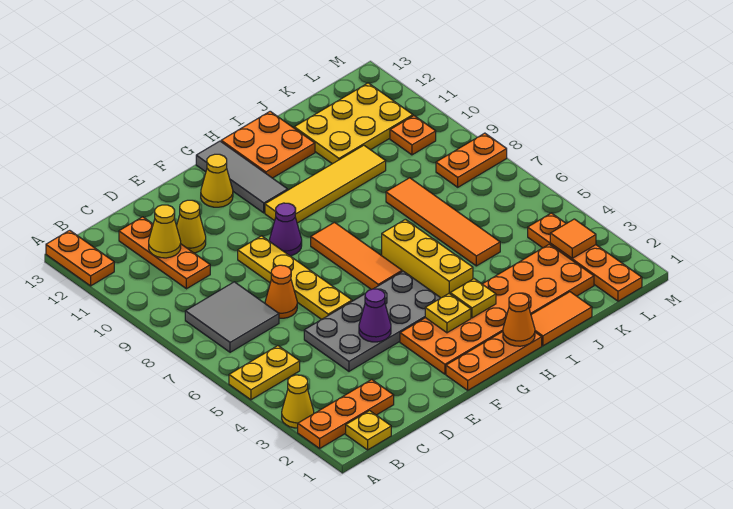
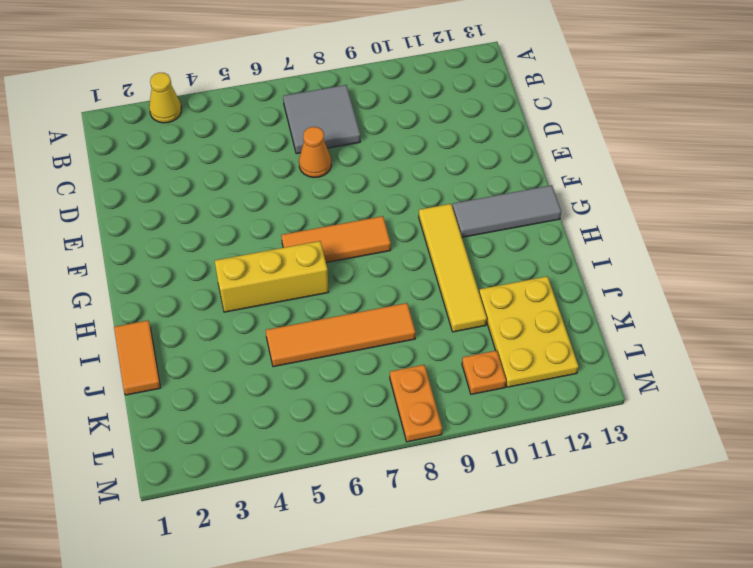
none -> orange 1x3 plate [298,379,394,448]
none -> yellow 1x2 plate [229,346,300,400]
none -> orange 1x2 plate [46,230,114,286]
none -> yellow 1x1 plate [346,411,391,450]

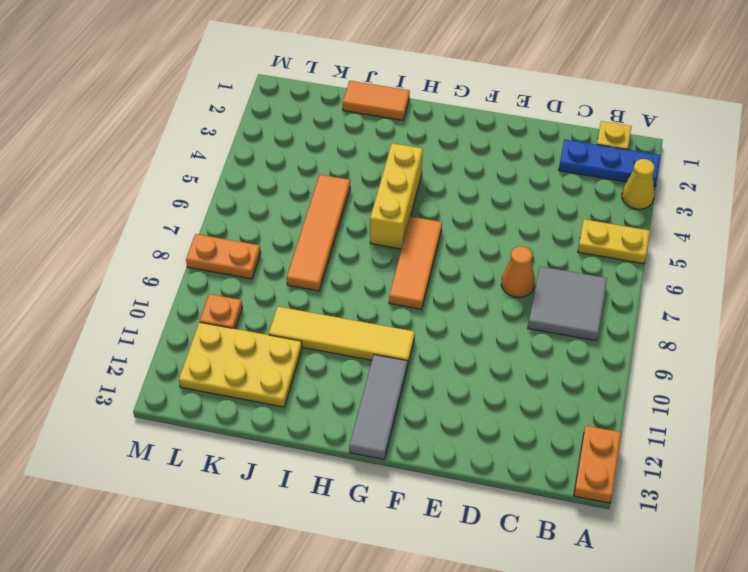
blue 1x3 plate [559,140,661,187] -> orange 1x3 plate [298,379,394,448]
none -> orange 1x3 plate [119,217,210,289]
none -> grey 2x4 plate [304,271,440,371]
none -> yellow 1x1 cone [177,200,206,253]
none -> yellow 1x4 plate [238,236,352,320]

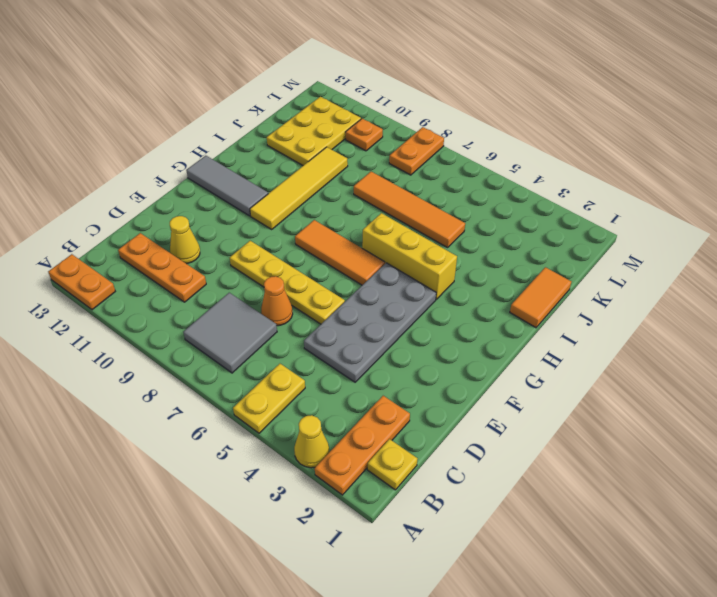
none -> orange 1x3 plate [446,332,542,390]
none -> orange 2x6 plate [400,244,594,374]
none -> purple 1x1 cone [270,203,302,256]
none -> yellow 1x1 cone [201,154,233,207]

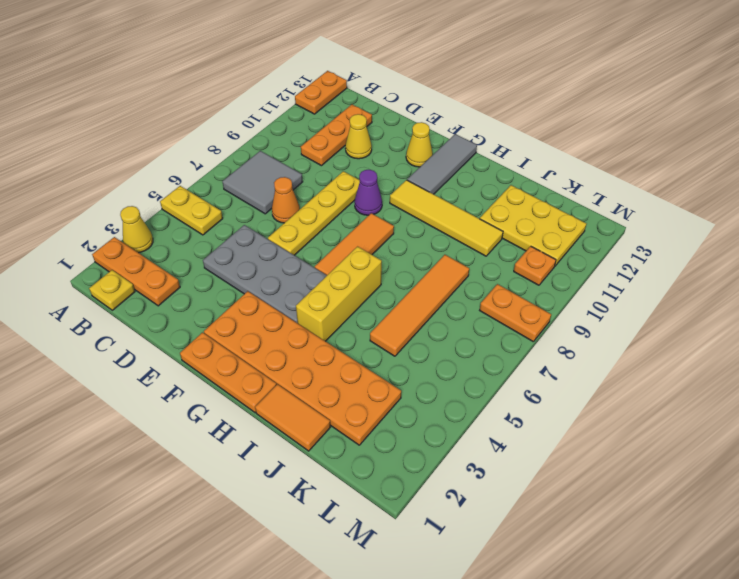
none -> orange 2x2 plate [221,111,315,178]
none -> orange 1x4 plate [528,213,642,301]
none -> yellow 1x1 cone [149,205,181,258]
none -> purple 1x1 cone [359,289,391,342]

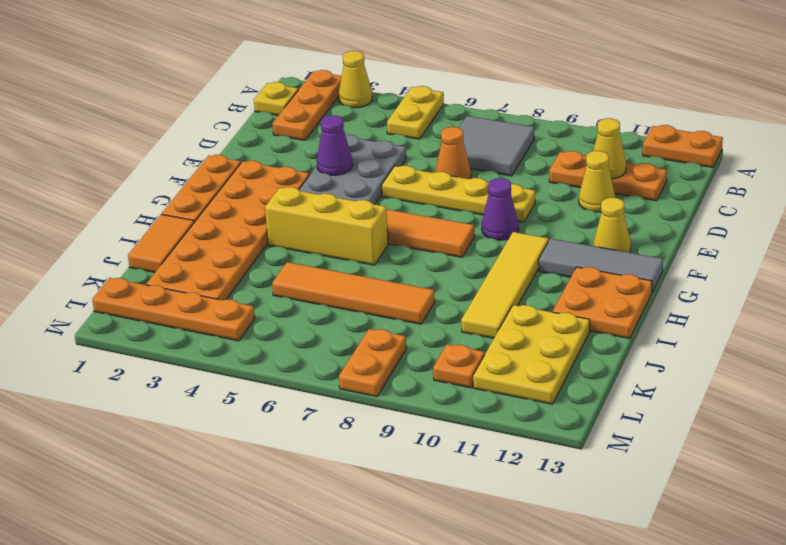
none -> yellow 1x1 plate [425,294,471,333]
none -> orange 1x1 cone [503,293,535,346]
none -> yellow 1x1 plate [450,279,496,318]
none -> orange 1x1 tile [550,219,596,258]

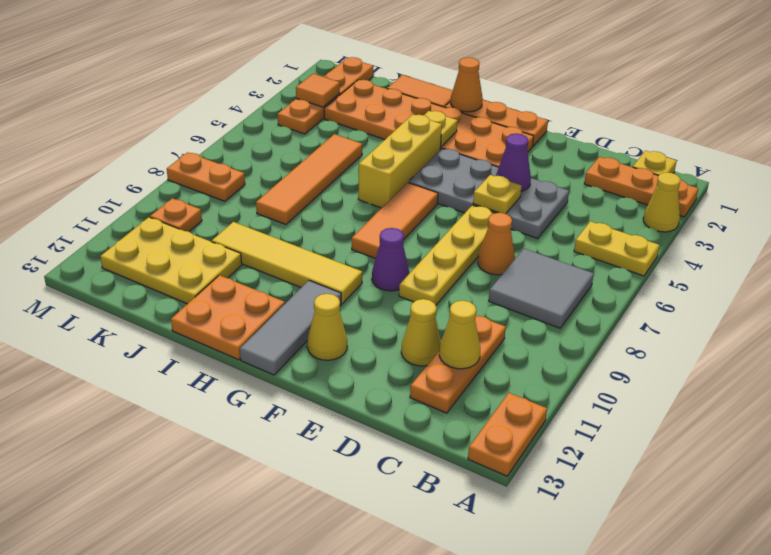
yellow 1x1 plate [473,175,522,214] -> yellow 1x1 plate moved to [425,294,471,333]

